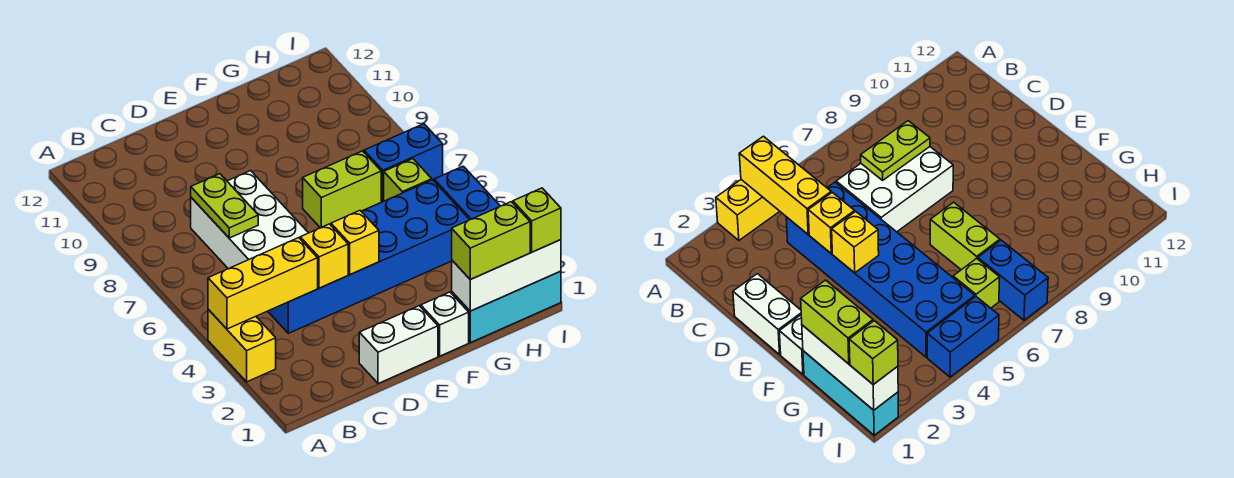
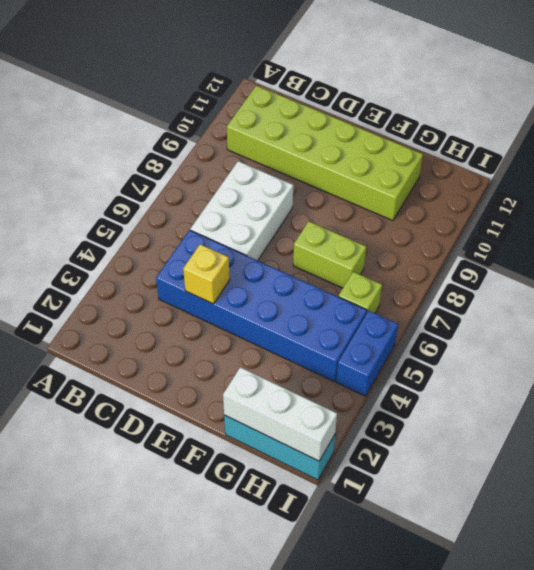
lime 2x6 brick [227,86,423,221] -> none
none -> yellow 1x2 brick [208,310,276,382]
none -> white 1x2 brick [359,306,438,384]
none -> white 1x1 brick [421,292,469,356]

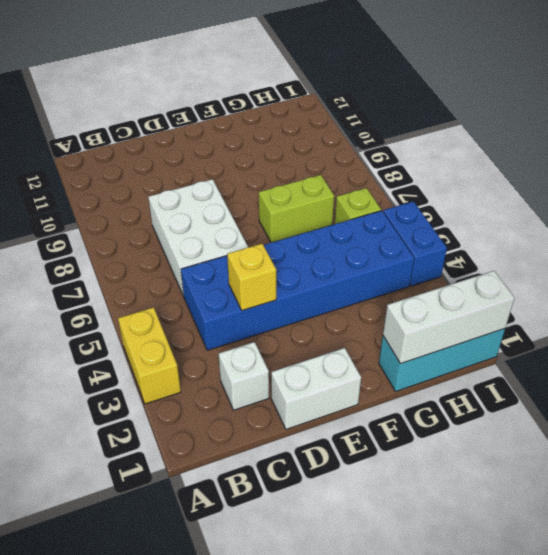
white 1x1 brick [219,342,269,410] -> white 1x1 brick moved to [421,292,469,356]
none -> blue 1x2 brick [364,124,443,201]
none -> yellow 1x3 brick [208,238,318,329]
none -> lime 1x2 plate [191,174,258,238]

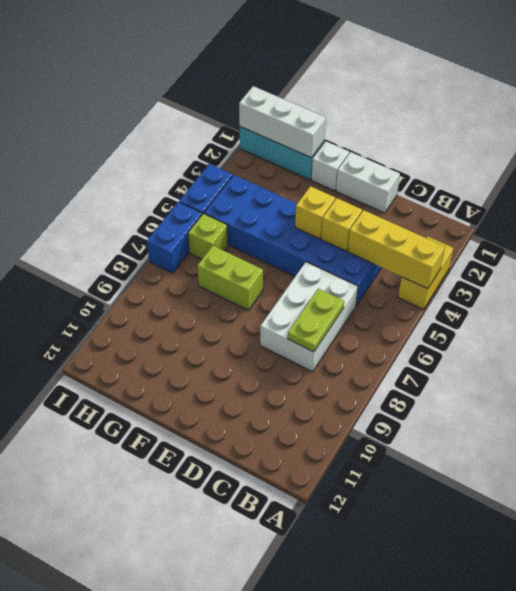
blue 1x2 brick [147,202,202,273] -> blue 1x2 brick turned to [364,124,443,201]
none -> lime 1x2 brick [452,202,530,279]
none -> lime 1x1 brick [513,188,561,252]

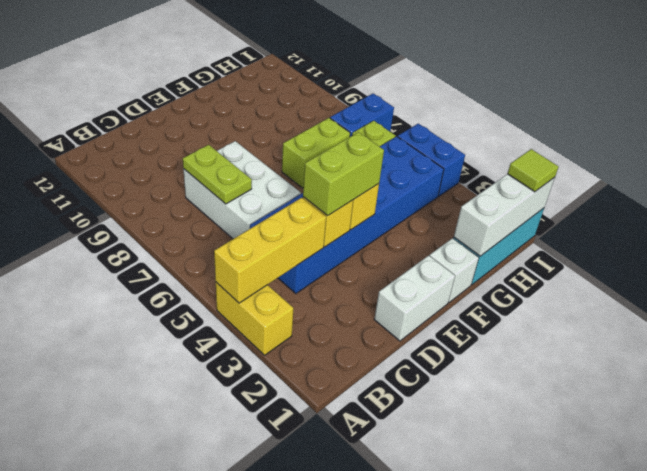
lime 1x2 brick [303,132,384,215] -> lime 1x2 brick moved to [452,202,530,279]
lime 1x1 tile [508,149,559,192] -> lime 1x1 brick [513,188,561,252]

